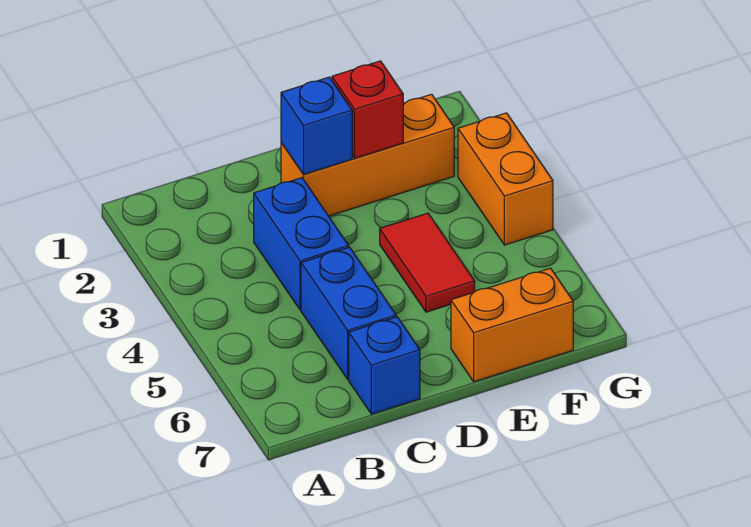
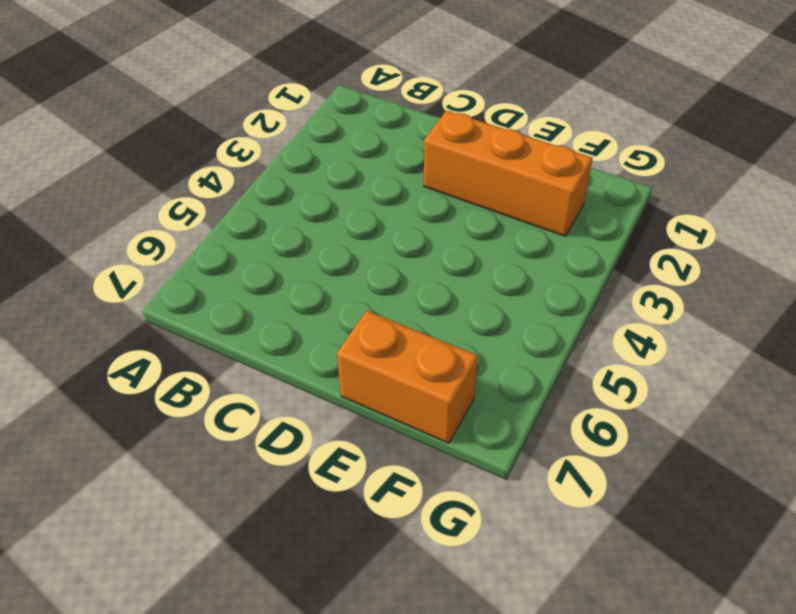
none -> blue 1x2 brick [254,178,349,310]
none -> blue 1x2 brick [301,247,396,379]

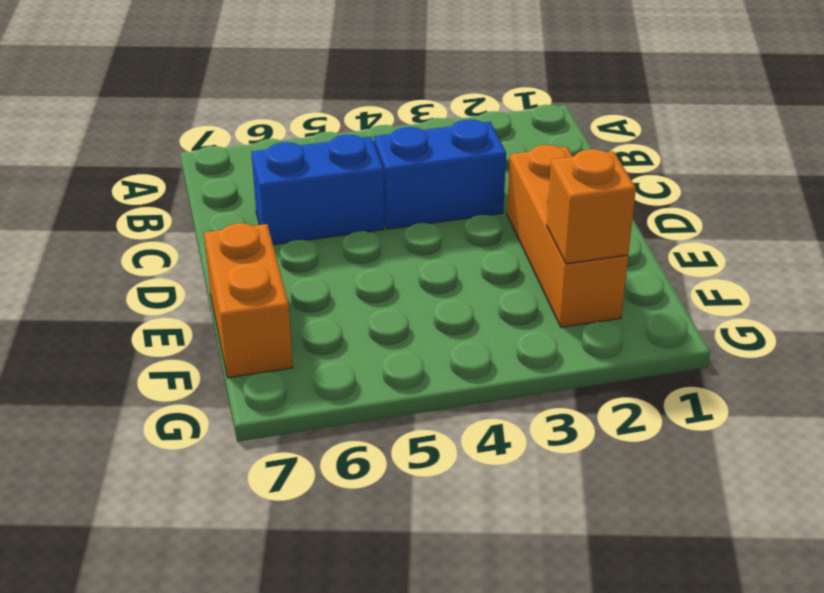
orange 1x1 brick [547,149,636,264] -> none
none -> blue 1x1 brick [349,317,420,414]
none -> red 1x2 tile [380,213,475,312]

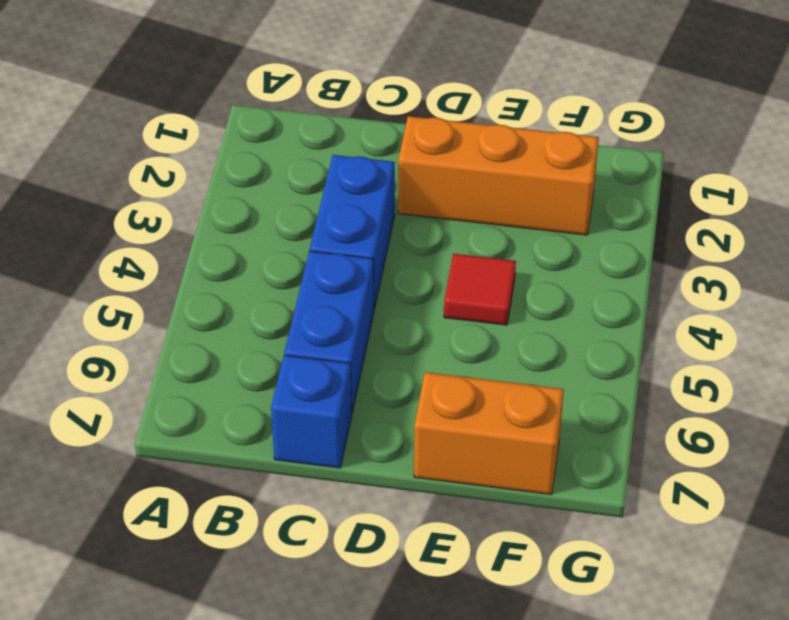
red 1x1 tile [444,254,516,325] -> red 1x2 tile [380,213,475,312]
none -> orange 1x2 brick [458,113,553,245]
none -> blue 1x1 brick [281,77,352,174]

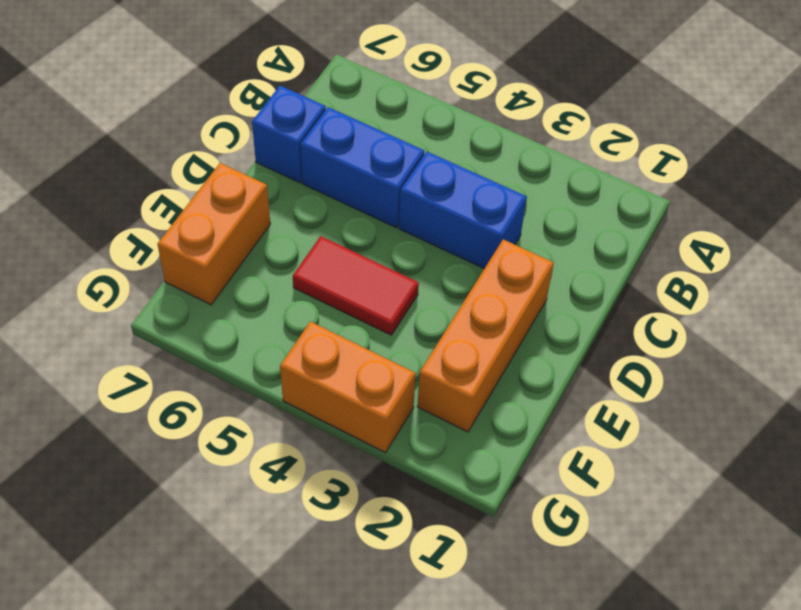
none -> blue 1x1 brick [281,77,352,174]
none -> red 1x1 brick [332,61,403,158]

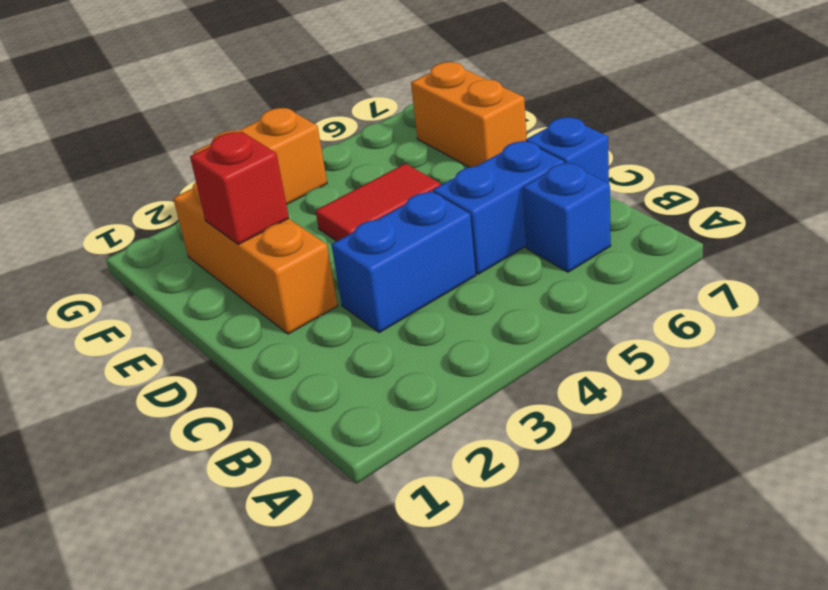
blue 1x1 brick [523,162,611,272] -> blue 1x1 brick moved to [281,77,352,174]

